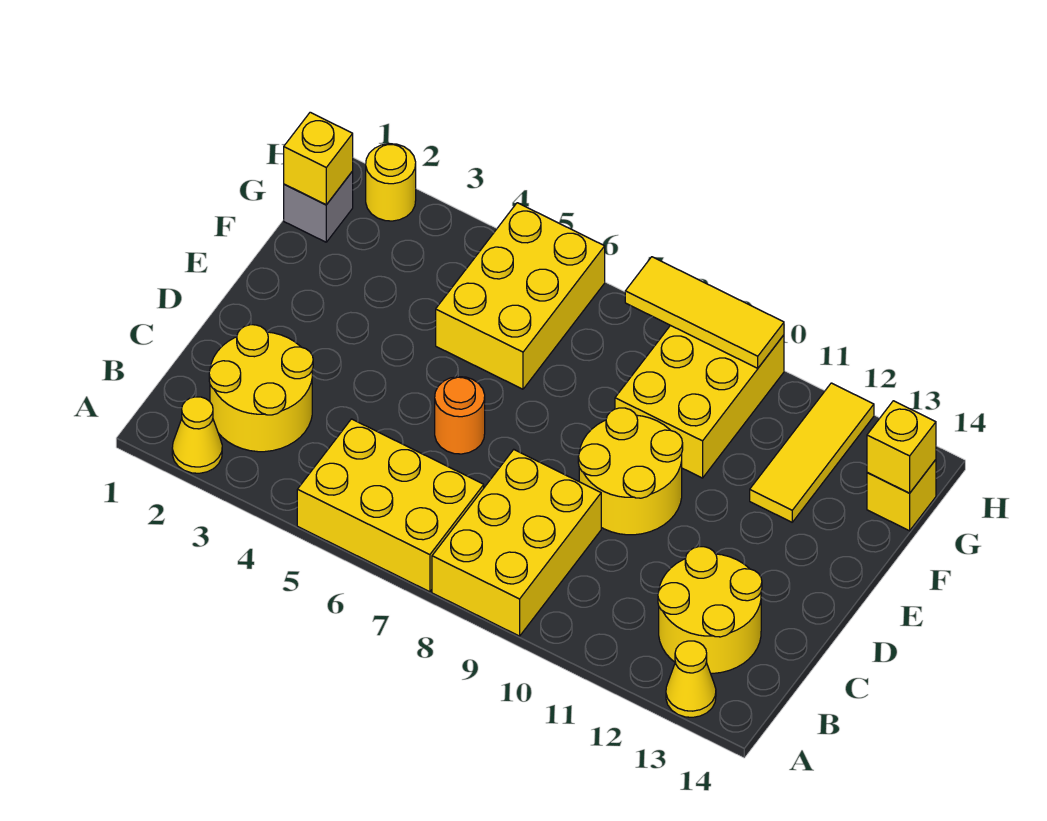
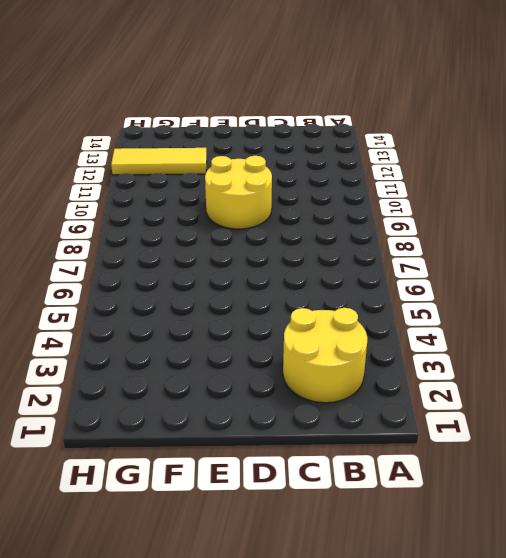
none -> yellow 1x1 cone [172,397,222,473]
none -> yellow 2x3 brick [297,419,484,592]
none -> yellow 2x3 brick [432,450,601,636]

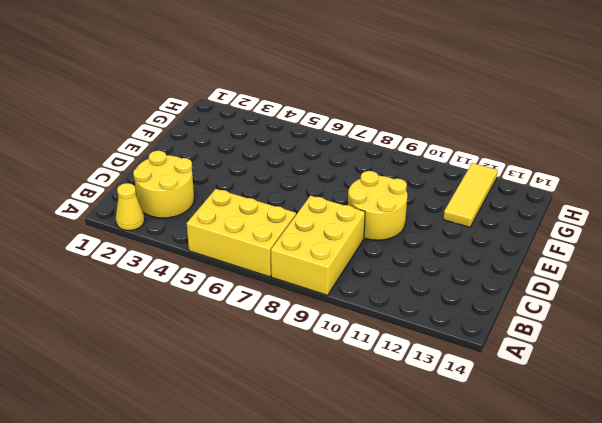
none -> yellow 1x1 cone [666,641,716,717]
none -> yellow 2x2 round brick [658,547,762,673]
none -> orange 1x1 round brick [435,377,485,454]

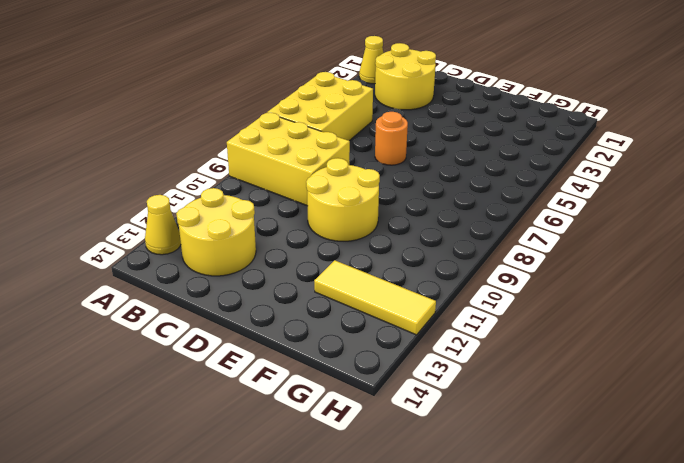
none -> yellow 2x3 brick [436,203,605,389]
none -> yellow 2x3 brick [615,325,784,478]
none -> grey 1x1 brick [284,171,353,242]

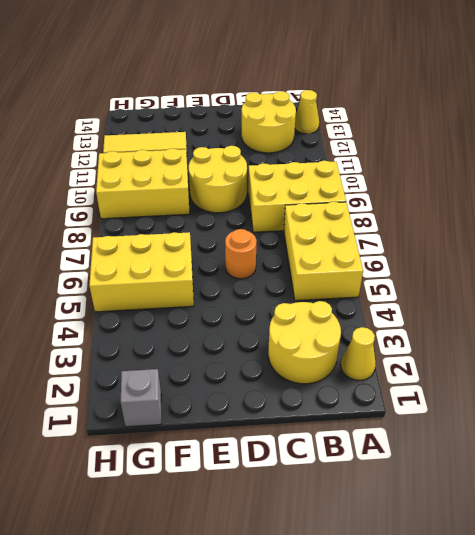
none -> yellow 1x1 brick [867,460,936,531]
none -> yellow 1x1 round brick [366,144,416,221]
none -> yellow 1x1 brick [284,112,353,205]

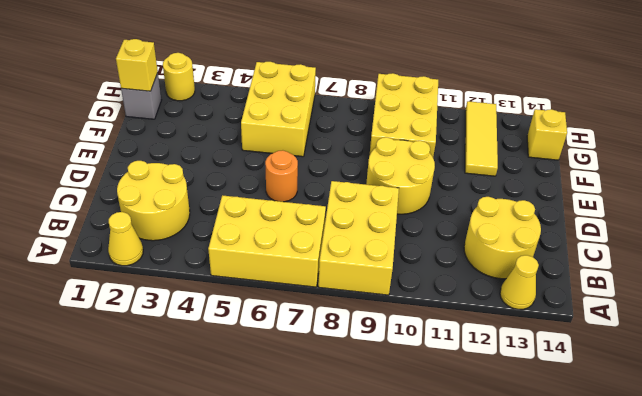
none -> yellow 1x1 brick [867,401,936,493]
none -> yellow 1x3 tile [625,257,784,368]

